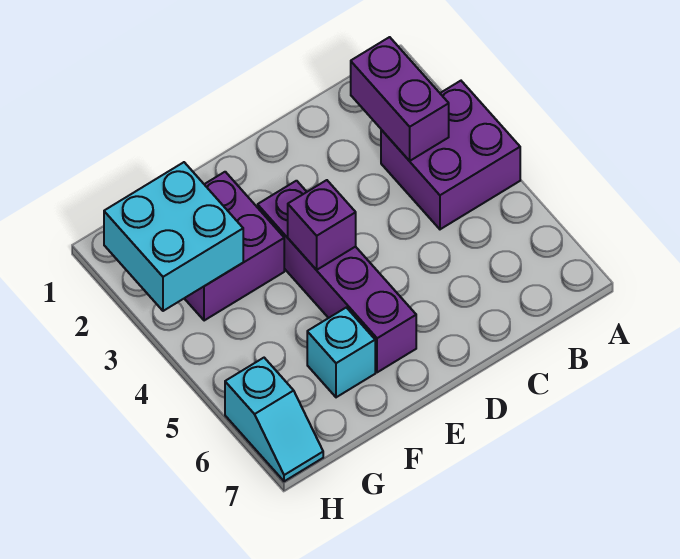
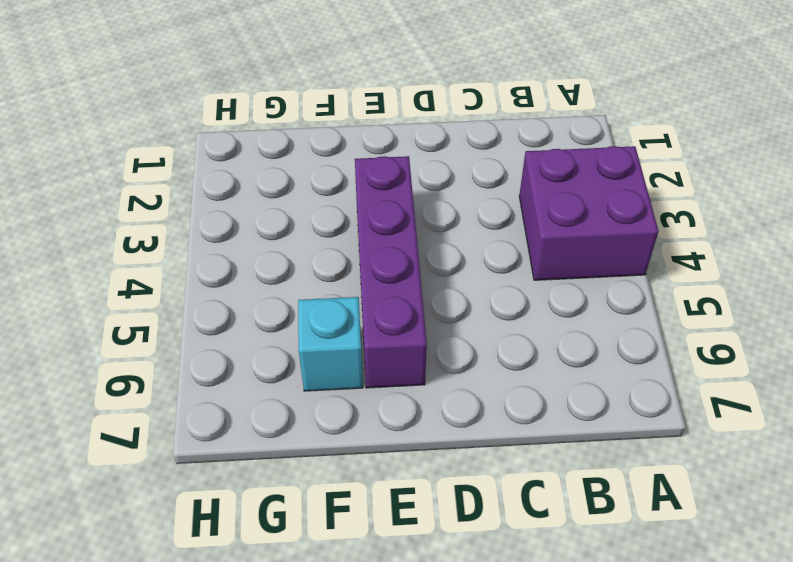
none -> purple 2x2 brick [184,172,284,321]
none -> cyan 1x2 slope [225,358,323,481]

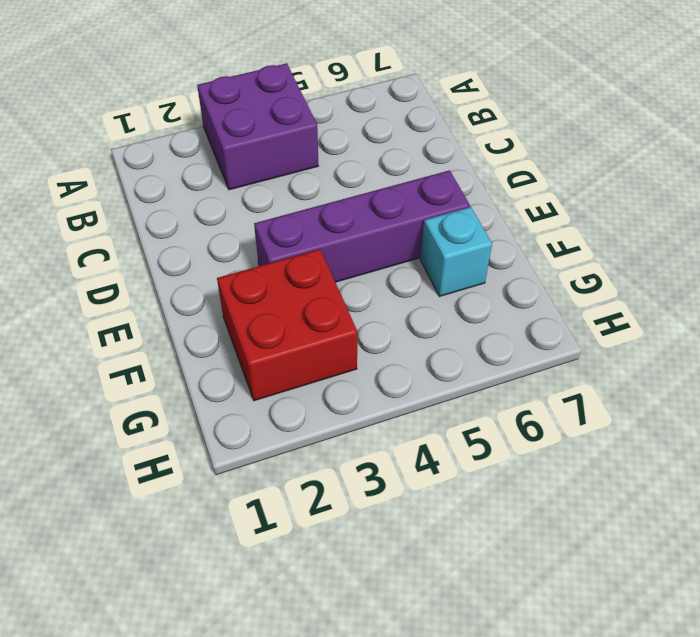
red 2x2 brick [217,249,358,401] -> purple 2x2 brick [184,172,284,321]
none -> cyan 1x2 slope [225,358,323,481]
none -> purple 1x2 brick [351,37,449,161]

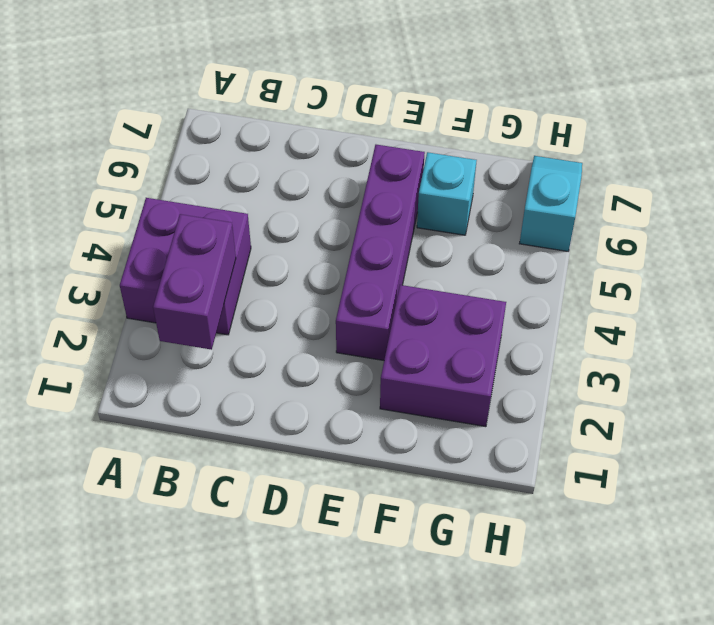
none -> purple 1x1 brick [288,180,356,270]
none -> cyan 2x2 brick [104,162,243,311]

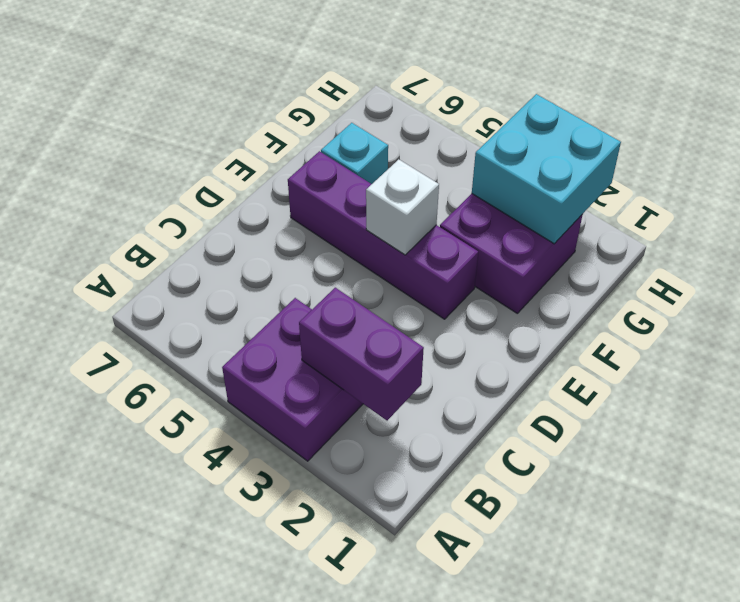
white 1x1 brick [366,159,439,255] -> purple 1x1 brick [288,180,356,270]
none -> cyan 1x2 slope [225,358,323,481]

